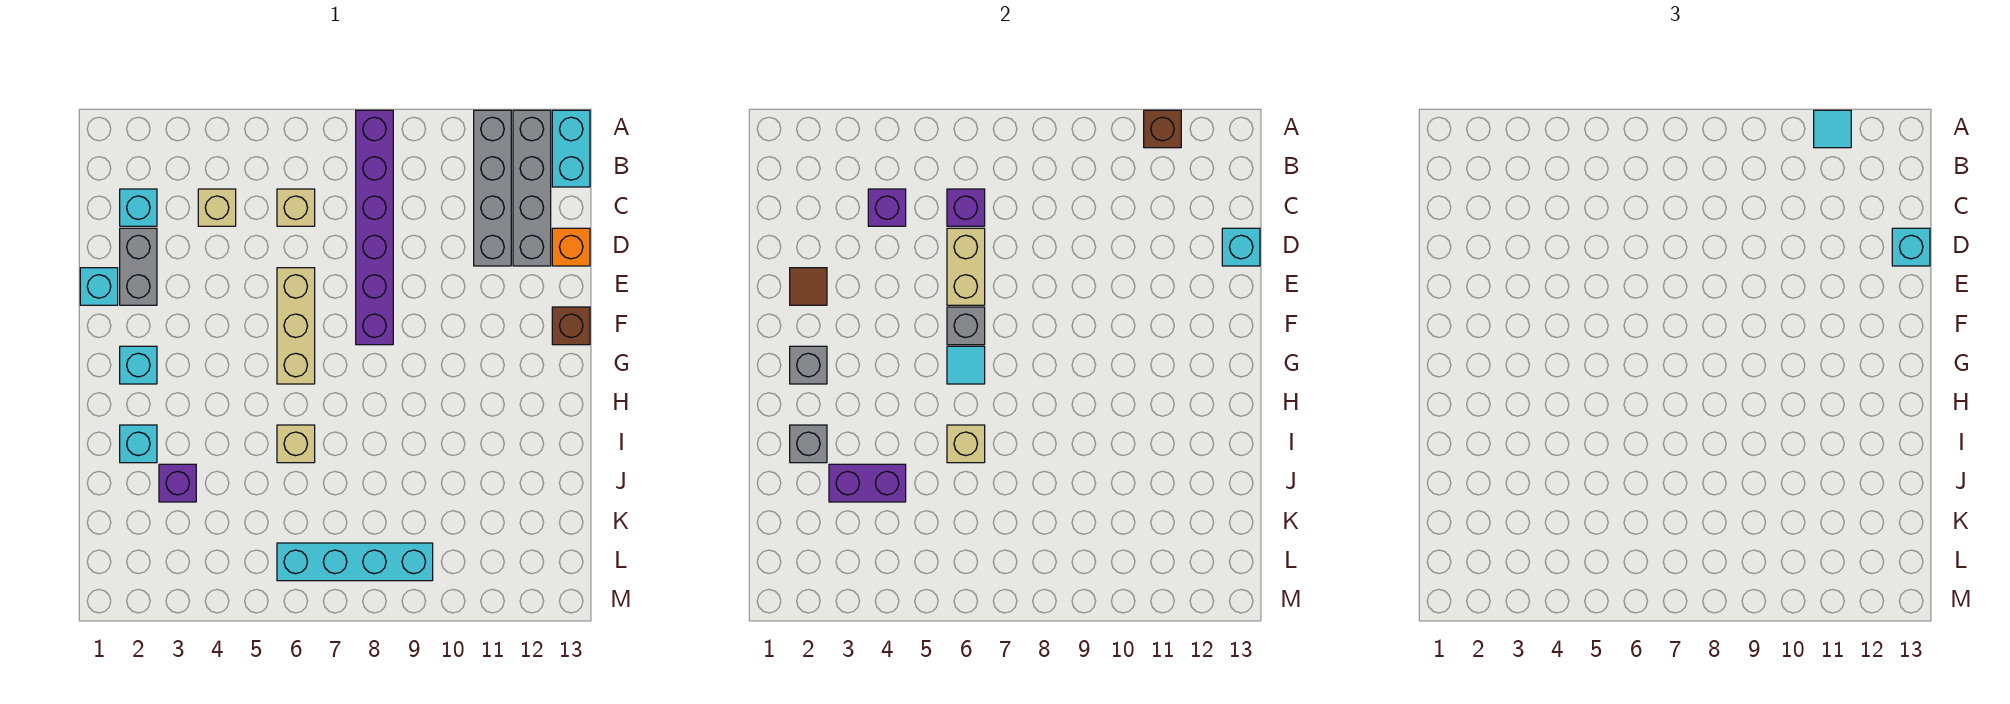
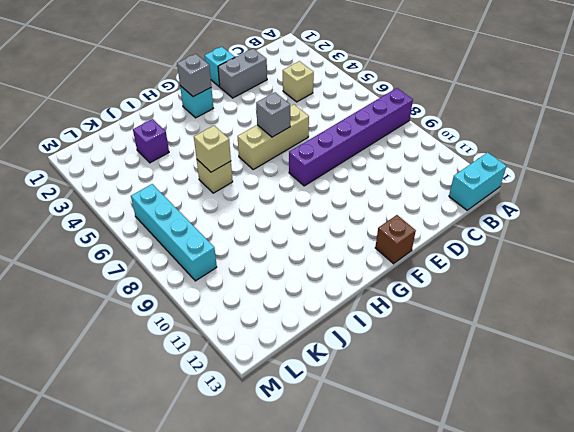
none -> grey 1x4 brick [474,110,511,266]
none -> grey 1x4 brick [513,110,551,266]
none -> cyan 1x1 brick [120,189,157,226]
none -> tan 1x1 brick [277,189,315,226]

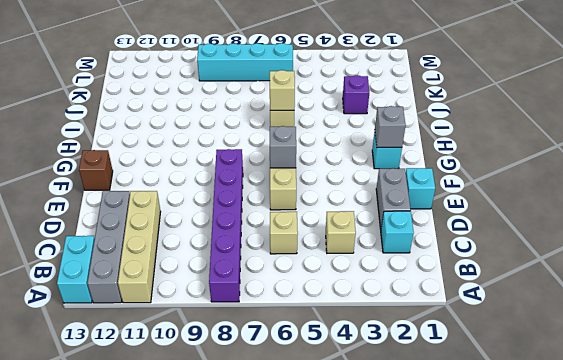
tan 1x4 brick [118,191,161,303] -> grey 1x4 brick [474,110,511,266]
none -> orange 1x1 brick [552,228,590,266]
none -> cyan 1x1 brick [120,425,157,463]
none -> brown 1x1 brick [1144,110,1181,148]
none -> purple 1x1 brick [868,189,906,226]

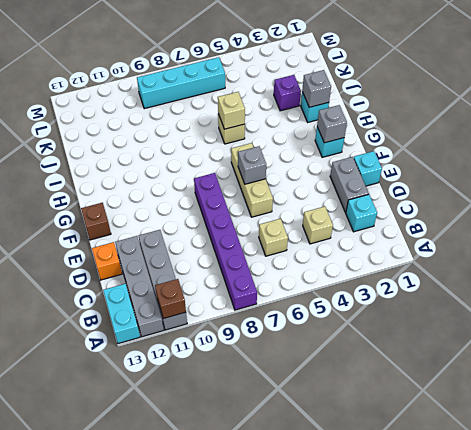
none -> purple 1x1 brick [868,189,906,226]
none -> purple 1x1 brick [947,189,985,226]
none -> tan 1x2 brick [947,228,985,305]
none -> cyan 1x1 brick [1222,228,1260,266]

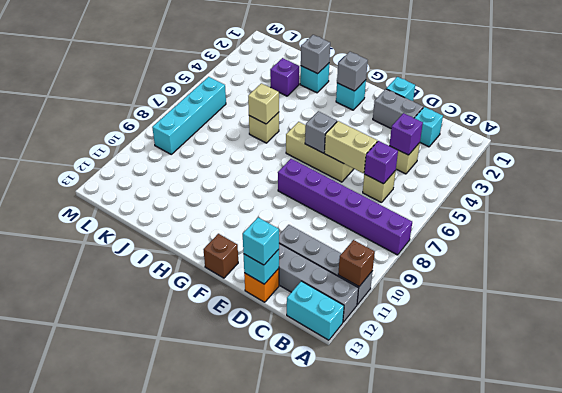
none -> brown 1x1 tile [790,268,827,305]
none -> cyan 1x1 tile [947,346,985,384]
none -> purple 1x2 brick [829,464,906,502]
none -> cyan 1x1 tile [1814,110,1851,148]

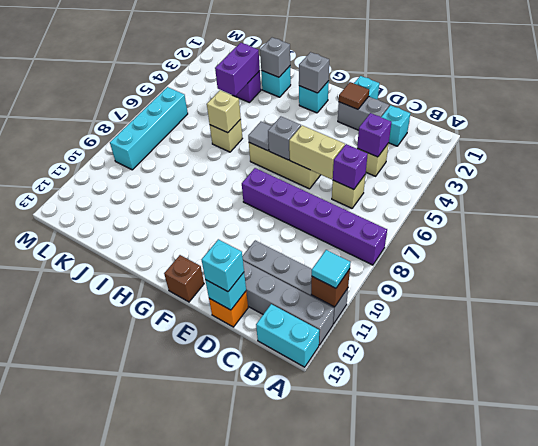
grey 1x1 tile [248,122,272,151] -> cyan 1x1 tile [947,346,985,384]

